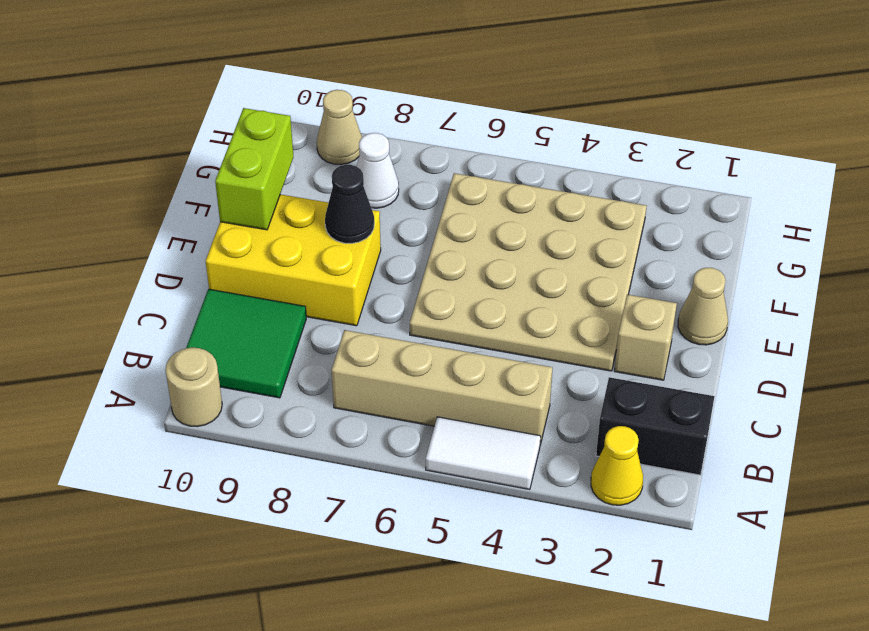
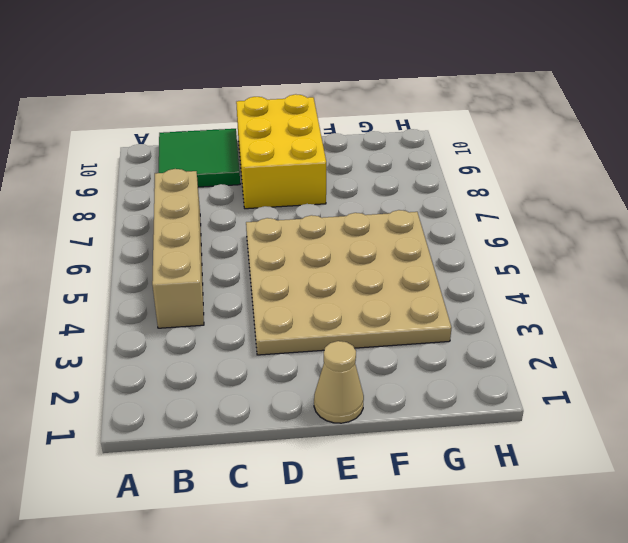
none -> yellow 1x1 cone [591,426,643,505]
none -> white 1x2 tile [426,417,541,490]
none -> tan 1x1 round brick [166,348,222,427]

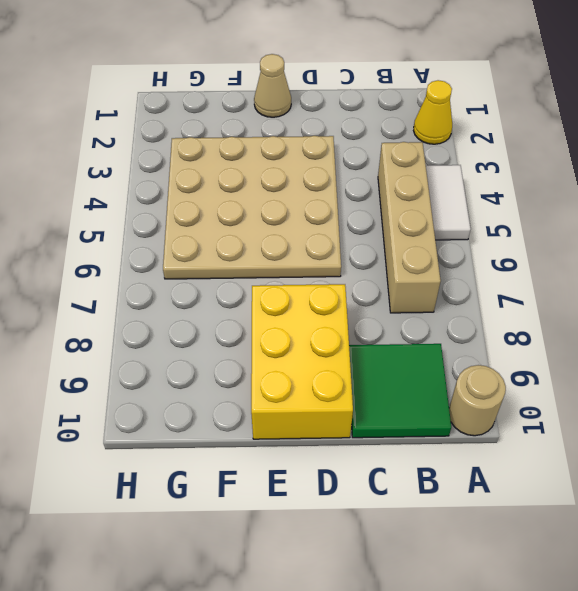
none -> black 1x2 brick [596,377,715,475]
none -> tan 1x1 brick [614,295,677,380]
none -> white 1x1 cone [357,133,399,208]

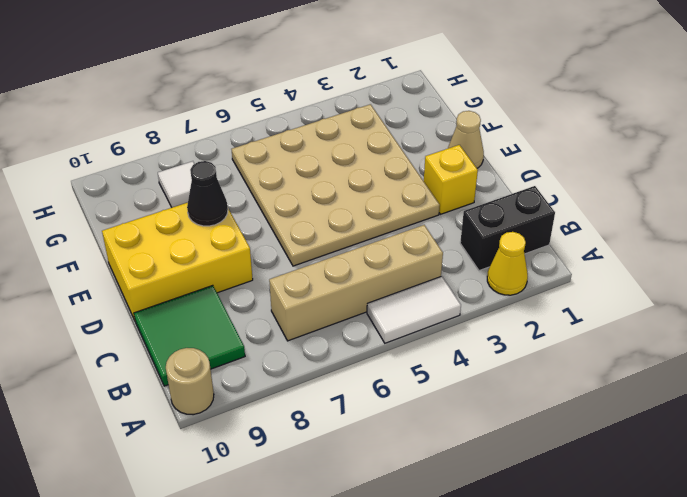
yellow 1x1 brick [424,145,478,214] -> tan 1x1 brick [614,295,677,380]
white 1x1 tile [158,161,194,207] -> white 1x1 cone [357,133,399,208]
none -> tan 1x1 cone [317,90,362,165]
none -> lime 1x2 brick [215,108,293,230]

